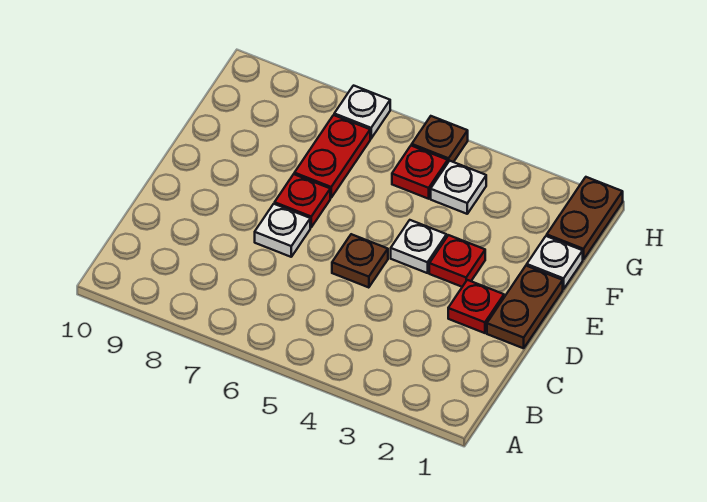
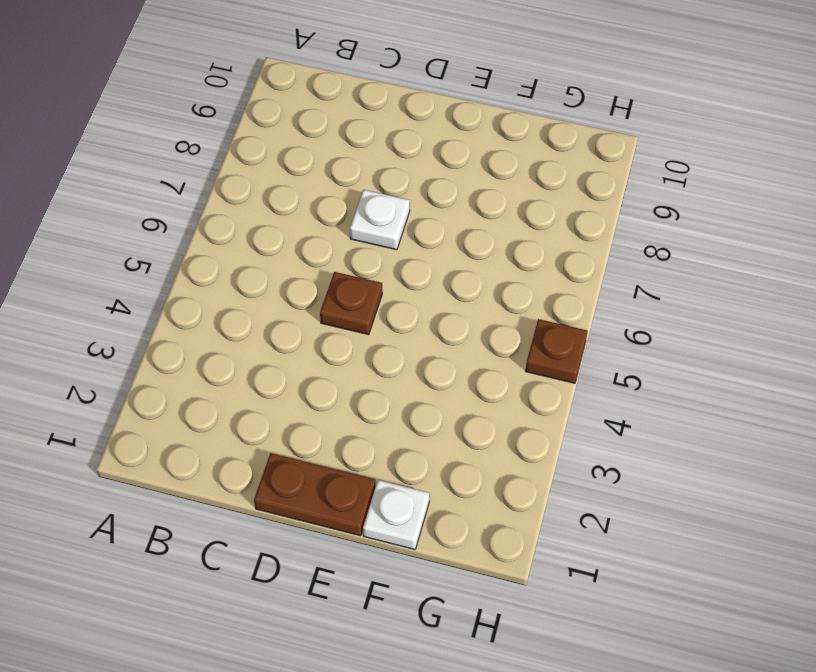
none -> red 1x1 plate [448,280,504,333]
none -> red 1x1 plate [429,235,485,287]
none -> white 1x1 plate [391,220,447,273]

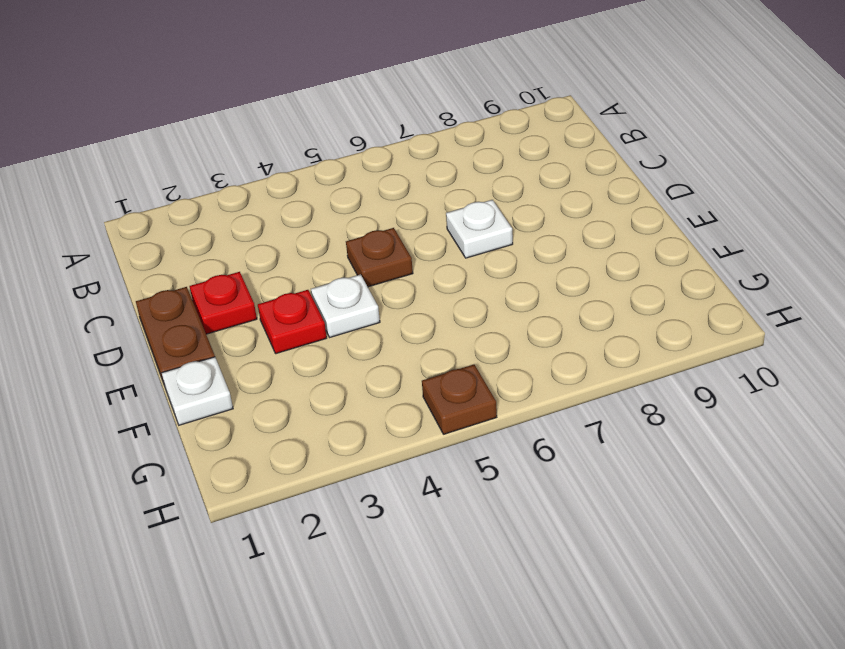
none -> red 1x1 plate [275,174,330,227]
none -> red 1x2 plate [294,115,370,198]
none -> brown 1x2 plate [547,177,623,260]

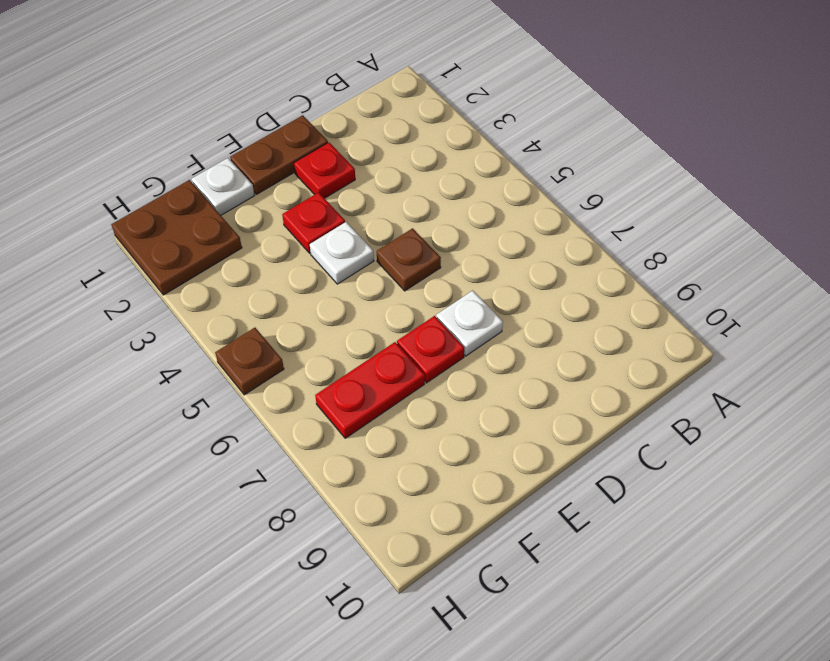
brown 2x2 plate [111,180,242,295] -> brown 1x2 plate [547,177,623,260]
none -> white 1x1 plate [431,161,486,214]
none -> red 1x1 plate [392,145,448,199]
none -> white 1x1 plate [334,86,390,139]

